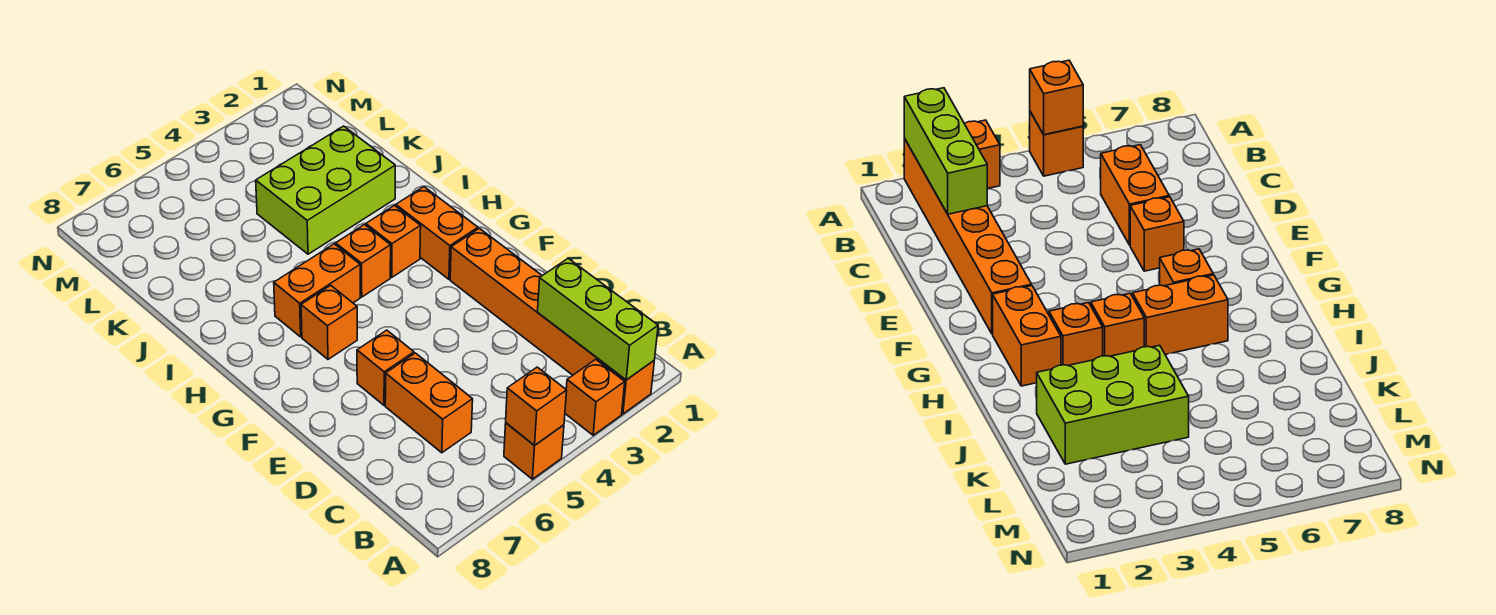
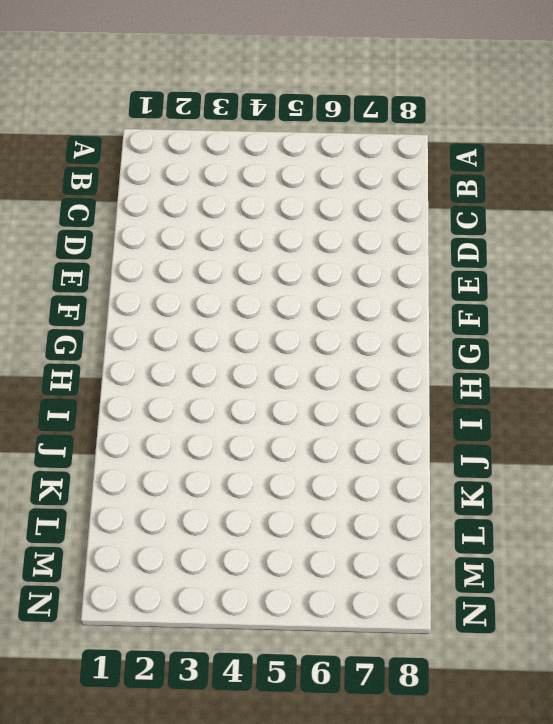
none -> orange 1x6 brick [450,228,654,414]
none -> orange 1x1 brick [565,359,625,435]
none -> orange 1x1 brick [504,423,564,479]

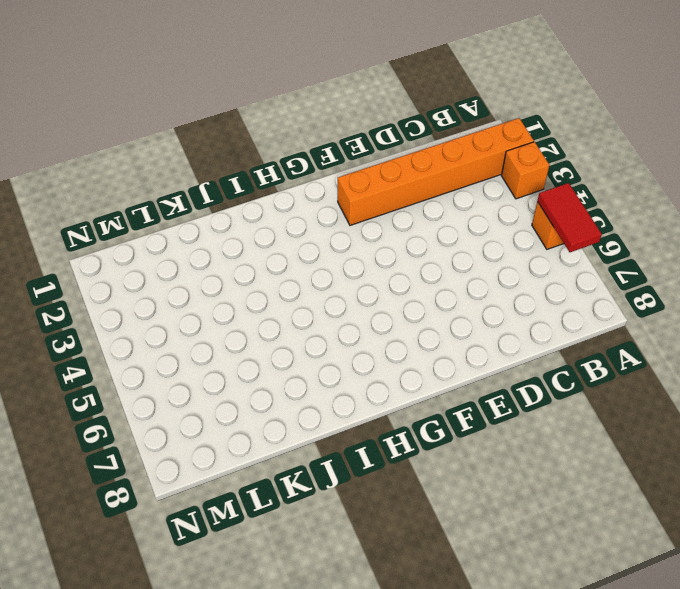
red 1x2 tile [538,183,602,252] -> orange 1x1 brick [506,367,567,446]
none -> orange 1x2 brick [385,353,473,453]
none -> orange 1x1 brick [357,330,414,405]
none -> orange 1x2 brick [396,187,478,279]

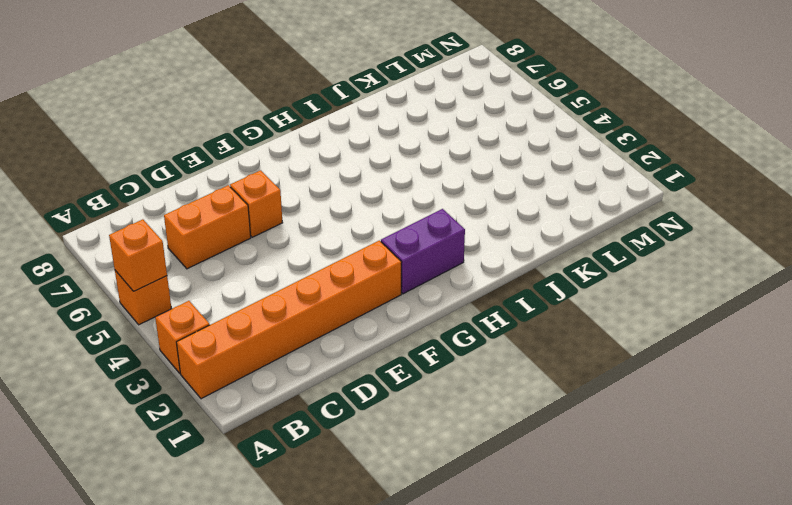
purple 1x2 brick [381,209,465,294] -> orange 1x2 brick [396,187,478,279]
none -> orange 1x1 brick [301,285,357,359]
none -> orange 1x1 brick [366,205,421,277]
none -> orange 1x1 brick [336,225,391,297]

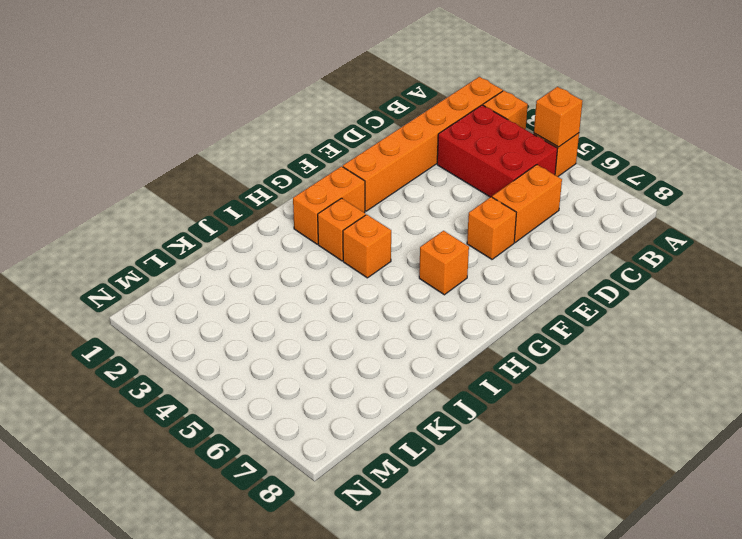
red 2x3 brick [437,105,558,197] -> none
none -> orange 1x2 brick [274,244,360,337]
none -> lime 2x3 brick [256,126,395,254]
none -> lime 1x3 brick [538,258,658,380]

